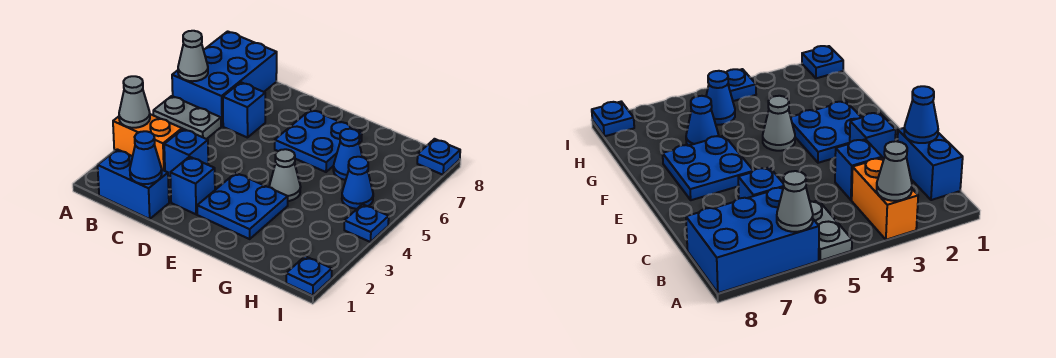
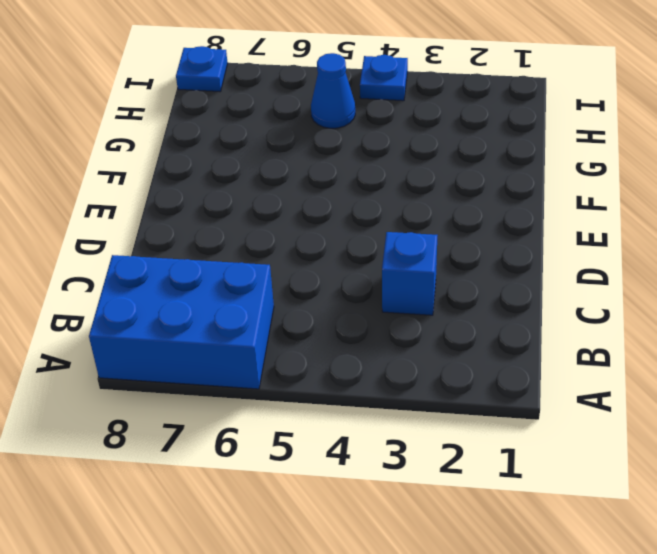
none -> orange 1x2 brick [113,114,182,171]
none -> grey 1x2 plate [153,96,221,139]
none -> blue 1x2 brick [98,149,169,219]

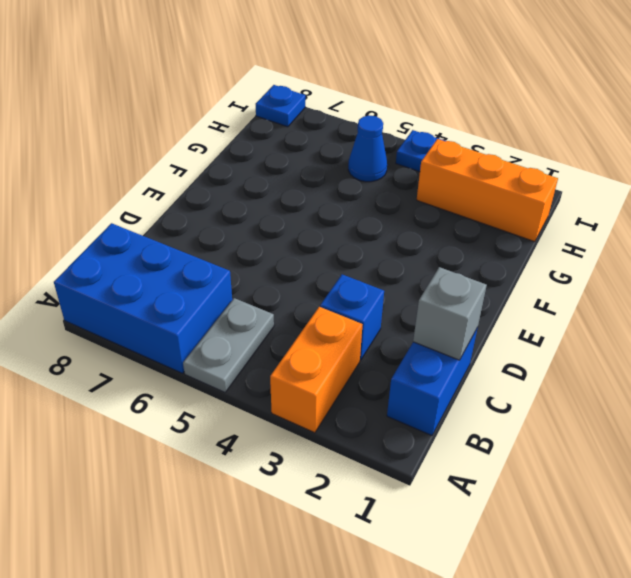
grey 1x1 brick [413,267,487,360] -> blue 1x1 cone [130,131,162,184]
orange 1x3 brick [417,139,558,242] -> none
none -> blue 1x1 brick [223,82,265,138]
none -> blue 1x1 brick [170,157,215,214]
none -> blue 2x2 plate [197,173,288,239]

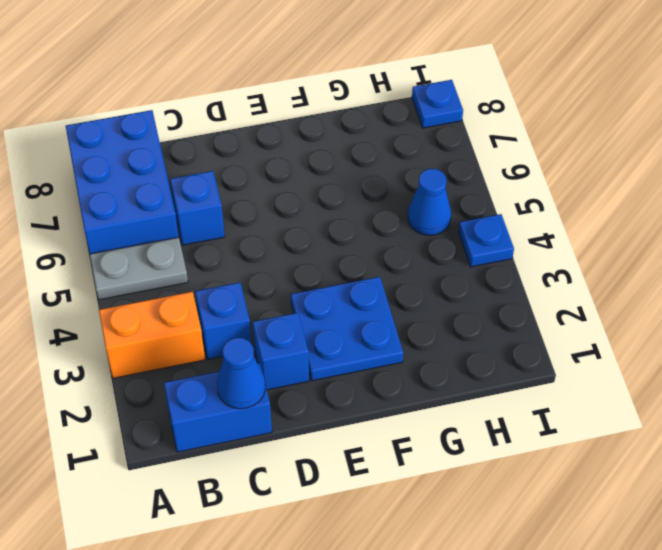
none -> blue 2x2 plate [275,110,362,172]
none -> grey 1x1 cone [269,149,301,201]
none -> blue 1x1 cone [333,129,362,180]

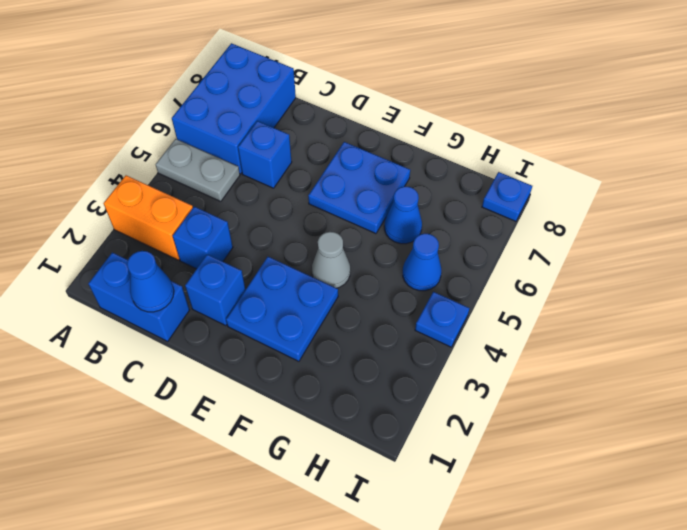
none -> blue 1x1 plate [286,256,332,296]
none -> grey 1x1 cone [119,76,150,128]
none -> grey 1x1 cone [178,31,208,81]

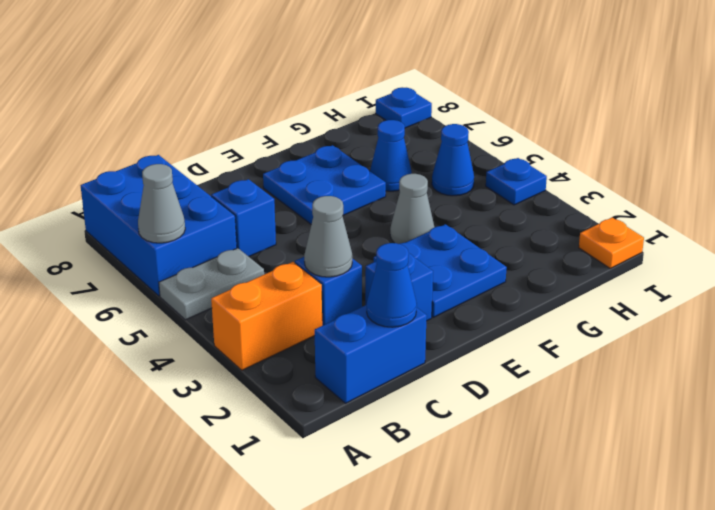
grey 1x1 cone [304,196,352,277] -> grey 1x1 cone moved to [119,76,150,128]
orange 1x1 plate [579,218,644,268] -> blue 1x1 plate [286,256,332,296]

